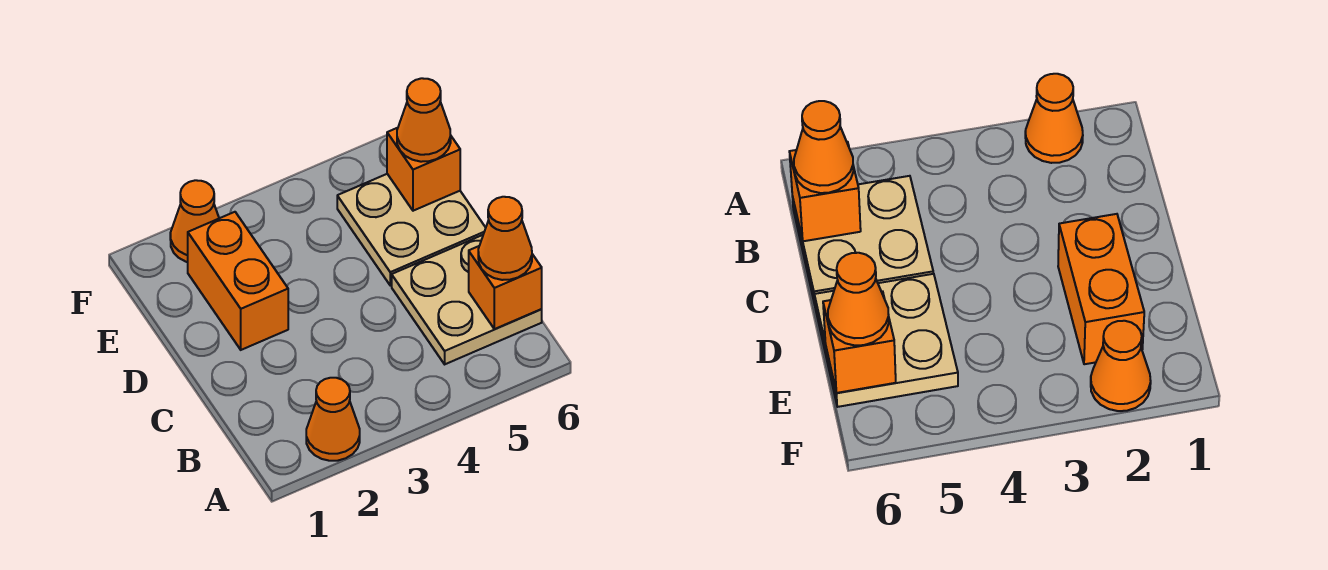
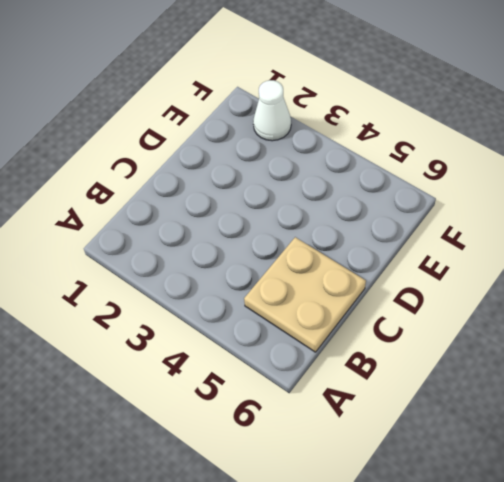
white 1x1 cone [253,80,291,141] -> orange 1x1 cone [170,180,219,262]
none -> orange 1x1 cone [306,378,360,461]
none -> orange 1x2 brick [188,212,288,350]

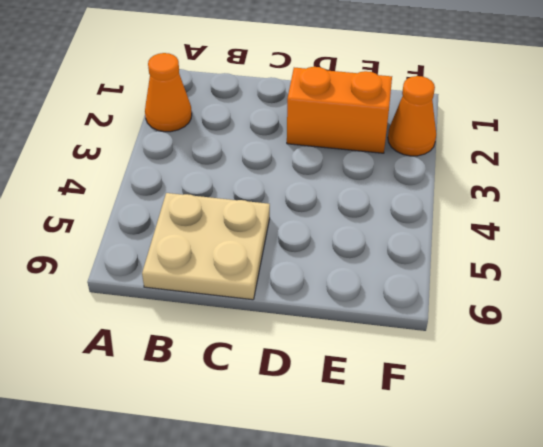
none -> tan 2x2 plate [337,174,486,286]
none -> orange 1x1 brick [469,246,542,329]

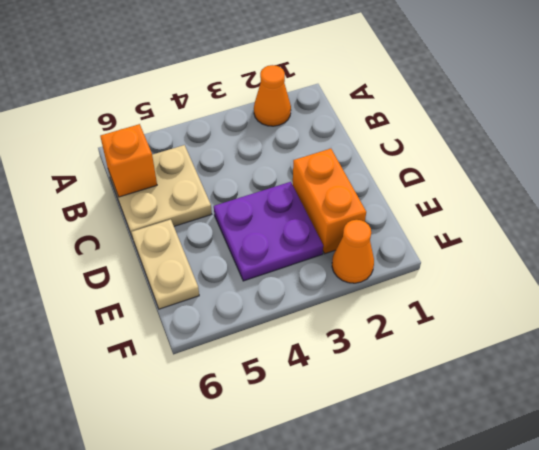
purple 2x2 plate [214,182,323,281] -> none
tan 1x2 plate [131,219,199,309] -> tan 2x2 plate [337,174,486,286]
none -> orange 1x1 brick [387,128,460,211]
none -> orange 1x1 cone [478,197,532,280]

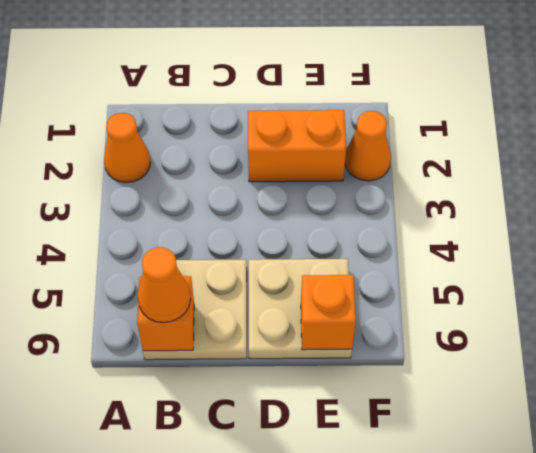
none -> orange 1x1 cone [397,78,451,162]

